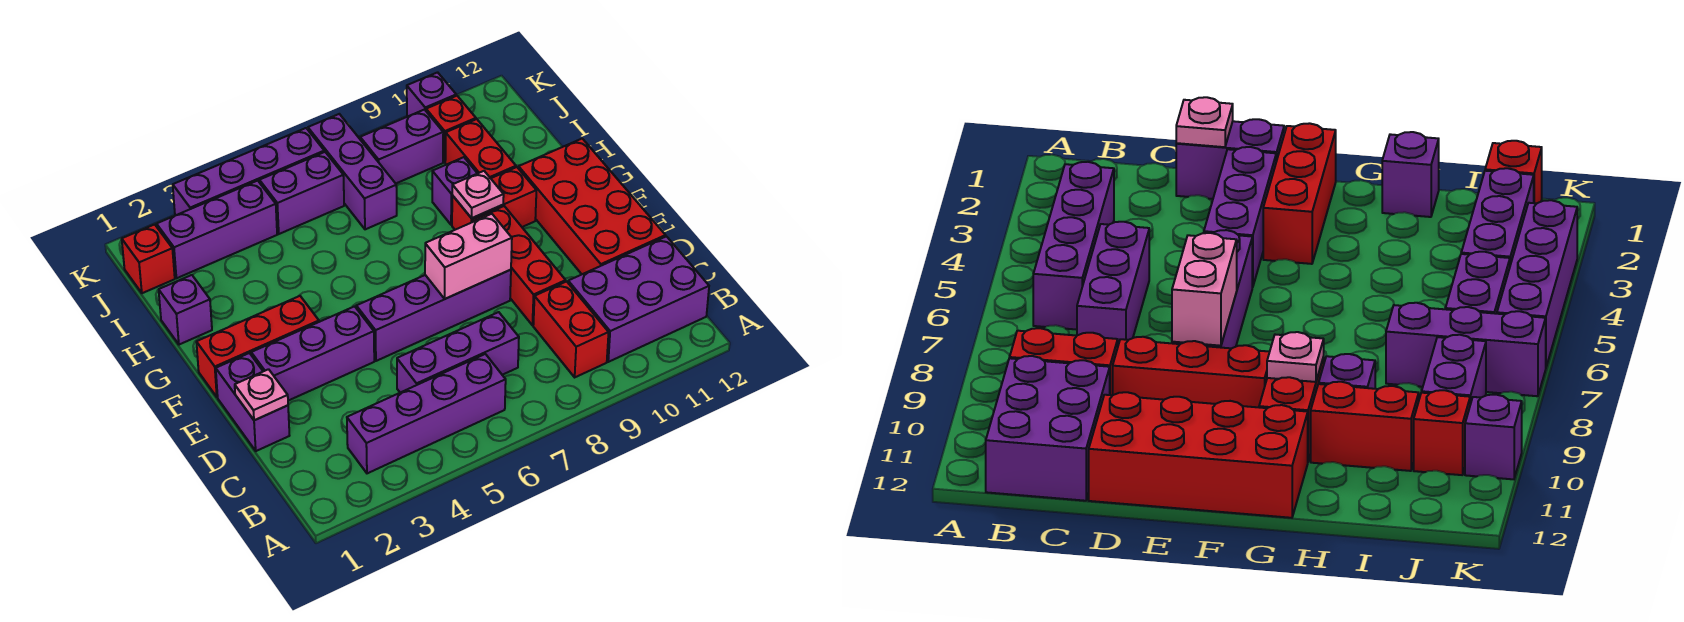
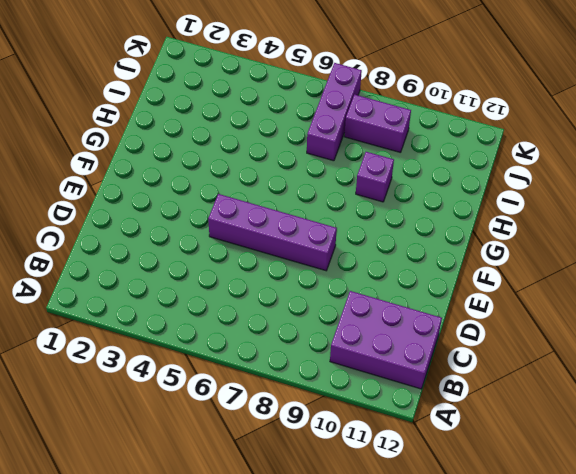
none -> purple 1x4 brick [347,354,506,473]
none -> red 1x2 brick [533,282,609,377]
none -> purple 1x3 brick [397,312,519,393]

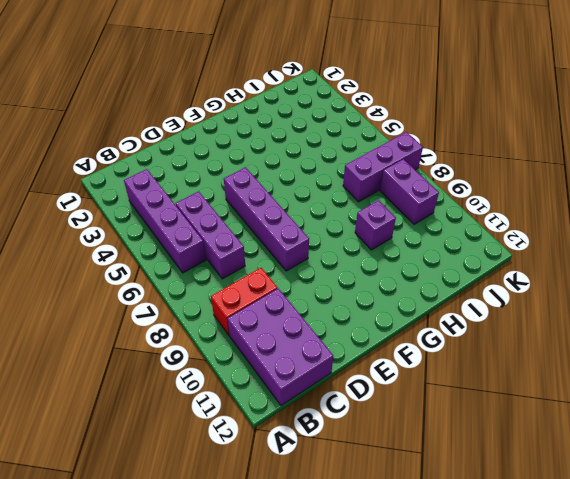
none -> purple 1x2 brick [216,353,290,451]
none -> red 1x3 brick [472,206,566,325]
none -> red 2x4 brick [519,139,666,274]

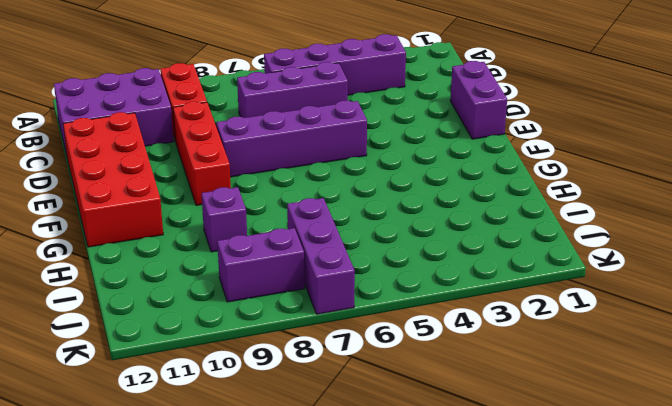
none -> purple 1x3 brick [251,306,374,401]
none -> red 1x3 brick [196,296,319,397]
none -> red 1x2 brick [452,167,536,230]

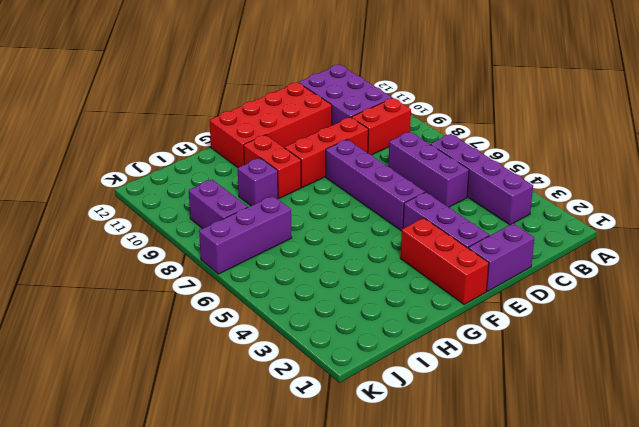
none -> purple 1x1 brick [159,275,212,345]
none -> red 1x2 brick [445,119,516,178]
none -> red 1x1 brick [122,224,175,293]

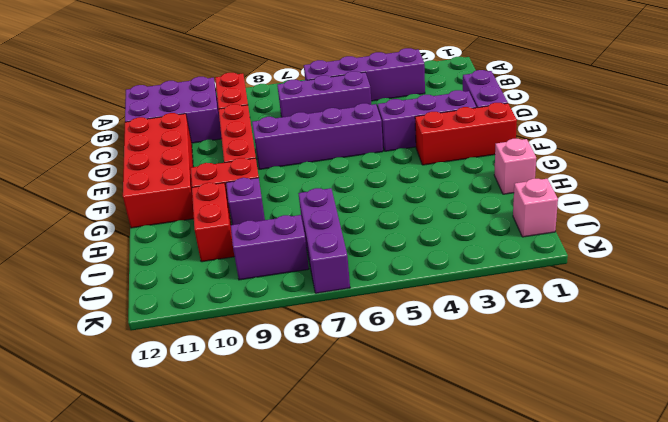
pink 1x1 brick [494,139,536,194] -> purple 1x1 brick [159,275,212,345]
pink 1x1 brick [513,179,558,237] -> red 1x1 brick [122,224,175,293]
none -> purple 1x3 brick [157,181,277,278]
none -> purple 1x2 brick [259,152,344,234]
none -> red 1x1 brick [426,96,476,162]

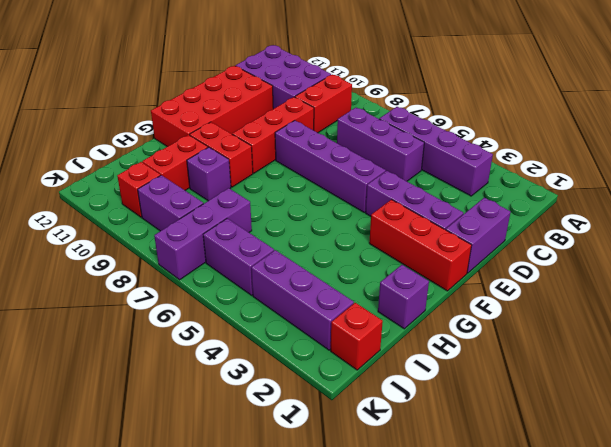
none -> purple 1x4 brick [173,128,324,216]
none -> purple 1x1 brick [407,72,456,117]
none -> pink 1x1 plate [235,369,288,420]

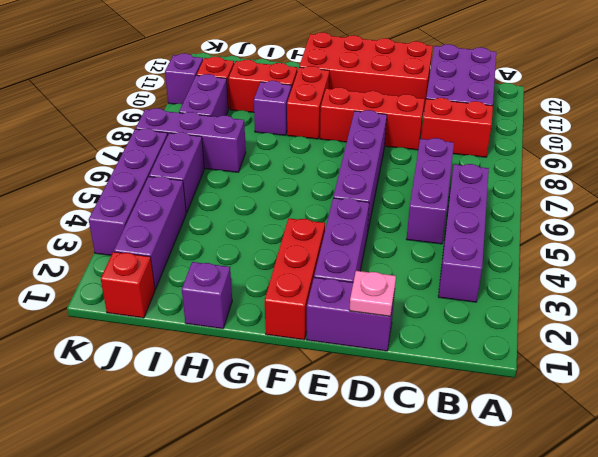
none -> pink 1x2 brick [425,214,512,299]
none -> pink 1x1 plate [452,171,504,218]

